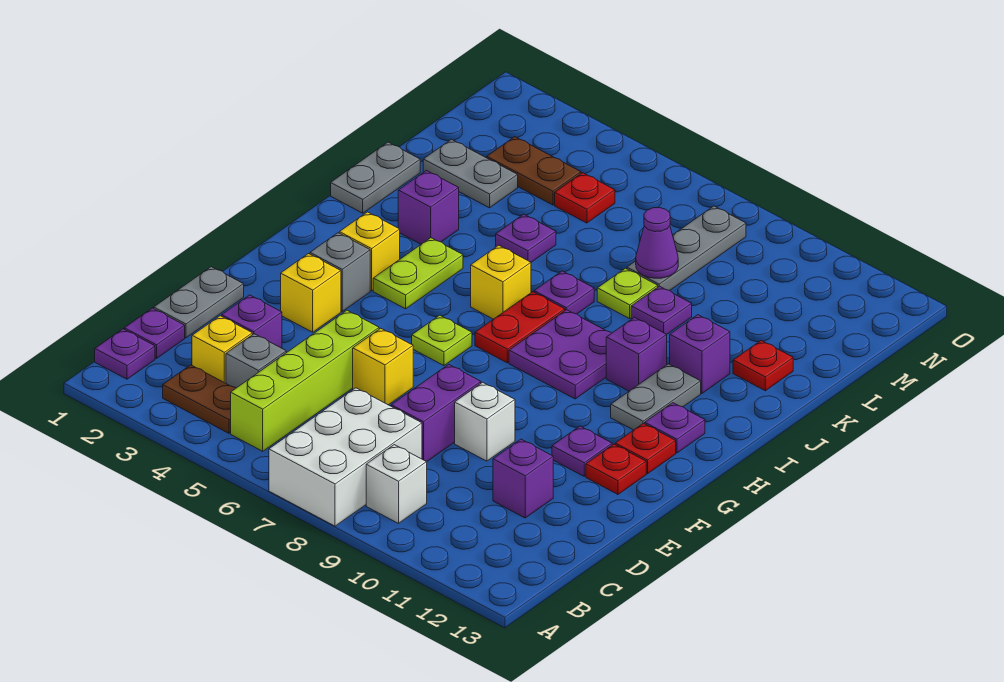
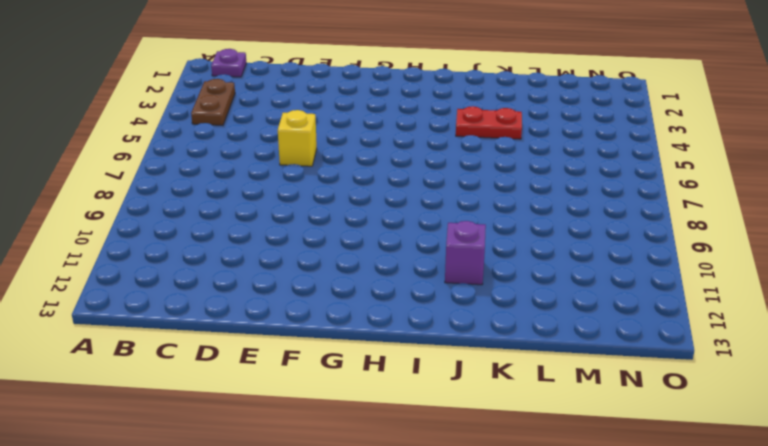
red 1x2 plate [456,106,522,139] -> red 1x2 plate moved to [475,292,565,363]
none -> white 2x3 brick [269,388,422,526]
none -> lime 1x4 brick [231,310,379,451]
none -> white 1x1 brick [366,445,427,523]
none -> purple 1x1 plate [124,308,185,358]

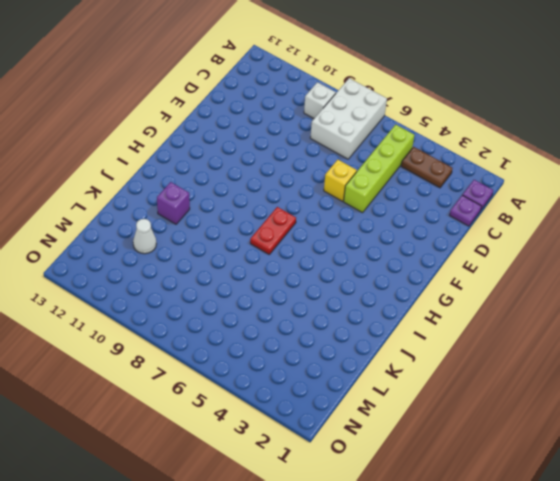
white 1x1 cone [133,219,156,254] -> none
none -> yellow 1x1 brick [192,316,252,383]
none -> grey 1x1 brick [226,334,286,388]
none -> grey 1x2 plate [154,267,244,338]
none -> purple 1x1 brick [222,295,282,348]

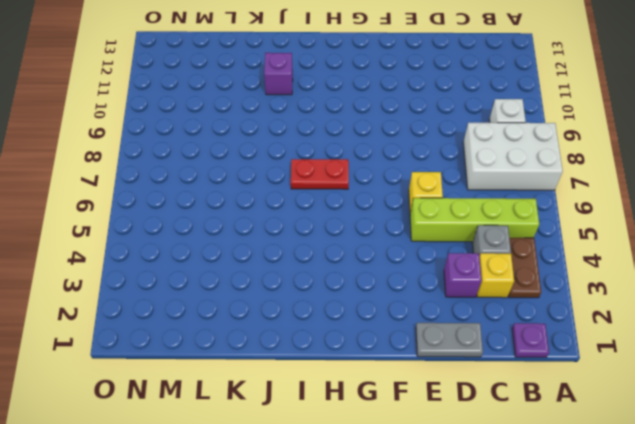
none -> purple 1x1 plate [124,308,185,358]
none -> purple 1x2 brick [391,364,481,462]
none -> purple 1x1 brick [493,439,553,518]
none -> white 1x1 brick [455,382,515,461]

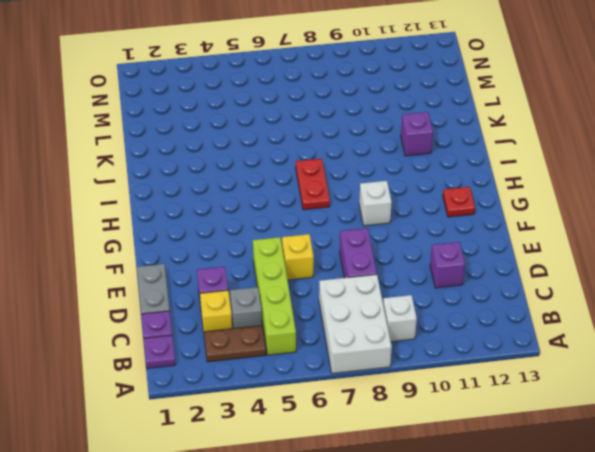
white 1x1 brick [359,181,392,226] -> white 1x1 brick moved to [455,382,515,461]
none -> yellow 1x1 brick [281,254,341,332]
none -> purple 1x1 plate [552,426,612,476]
none -> red 1x1 plate [586,444,646,494]
none -> grey 1x1 brick [310,233,370,311]

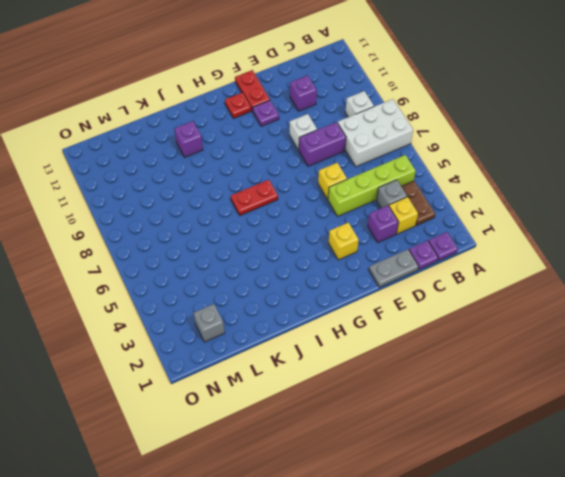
red 1x2 plate [235,70,270,111] -> red 1x1 plate [586,444,646,494]
grey 1x1 brick [194,304,225,342] -> grey 1x1 brick moved to [310,233,370,311]
none -> lime 1x1 plate [412,315,472,366]
none -> yellow 1x1 brick [339,212,400,291]
none -> lime 1x2 plate [373,238,463,309]
none -> purple 2x2 plate [509,310,612,399]

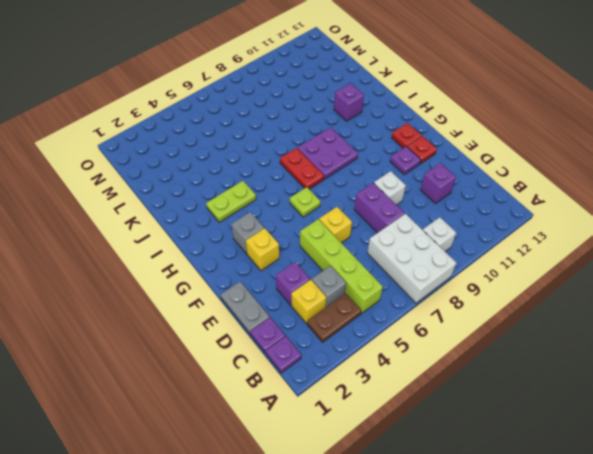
lime 1x2 plate [206,181,256,222] -> lime 1x2 plate turned to [373,238,463,309]
none -> yellow 1x1 brick [339,212,400,291]
none -> grey 1x2 plate [611,364,701,430]
none -> purple 1x1 plate [645,403,705,453]
none -> yellow 1x1 brick [471,245,531,319]

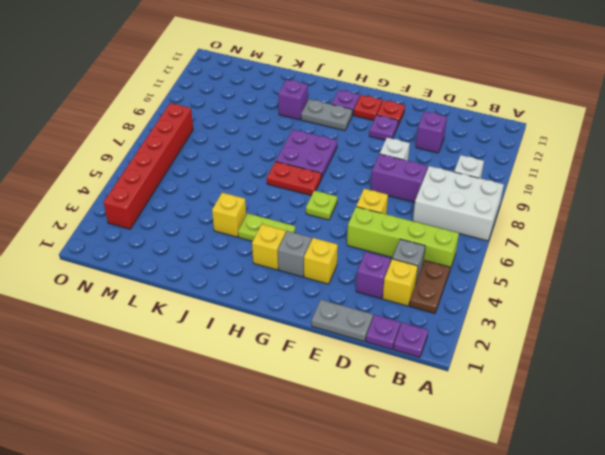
yellow 1x1 brick [212,193,246,237] -> yellow 1x1 brick moved to [471,245,531,319]
red 1x6 brick [104,103,193,229] -> grey 1x3 plate [627,206,746,291]
none -> purple 1x1 brick [606,317,667,391]
none -> grey 1x2 plate [331,142,420,213]
none -> purple 1x1 brick [398,171,459,244]
none -> purple 1x1 plate [534,271,594,314]

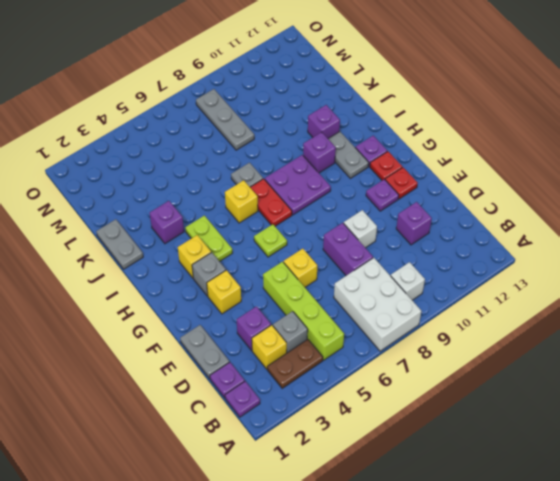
grey 1x1 plate [231,163,263,187] -> purple 1x1 plate [534,271,594,314]
none -> purple 1x1 plate [496,214,556,262]
none -> lime 1x1 plate [597,268,658,319]
none -> purple 1x1 plate [631,286,692,334]
none -> red 1x1 plate [733,340,793,391]

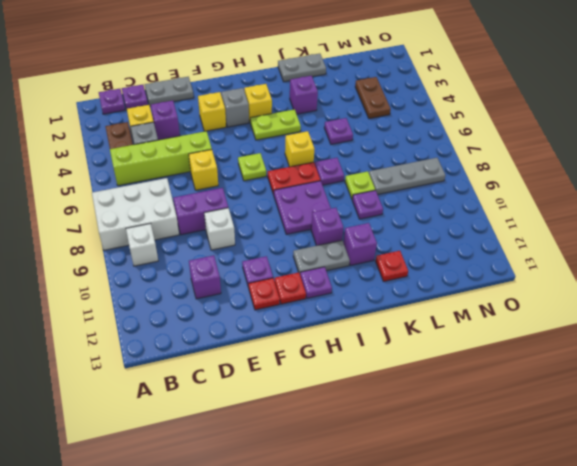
none -> grey 1x2 plate [423,139,518,208]
none -> red 1x1 plate [555,173,615,223]
none -> purple 1x1 cone [636,208,678,278]

